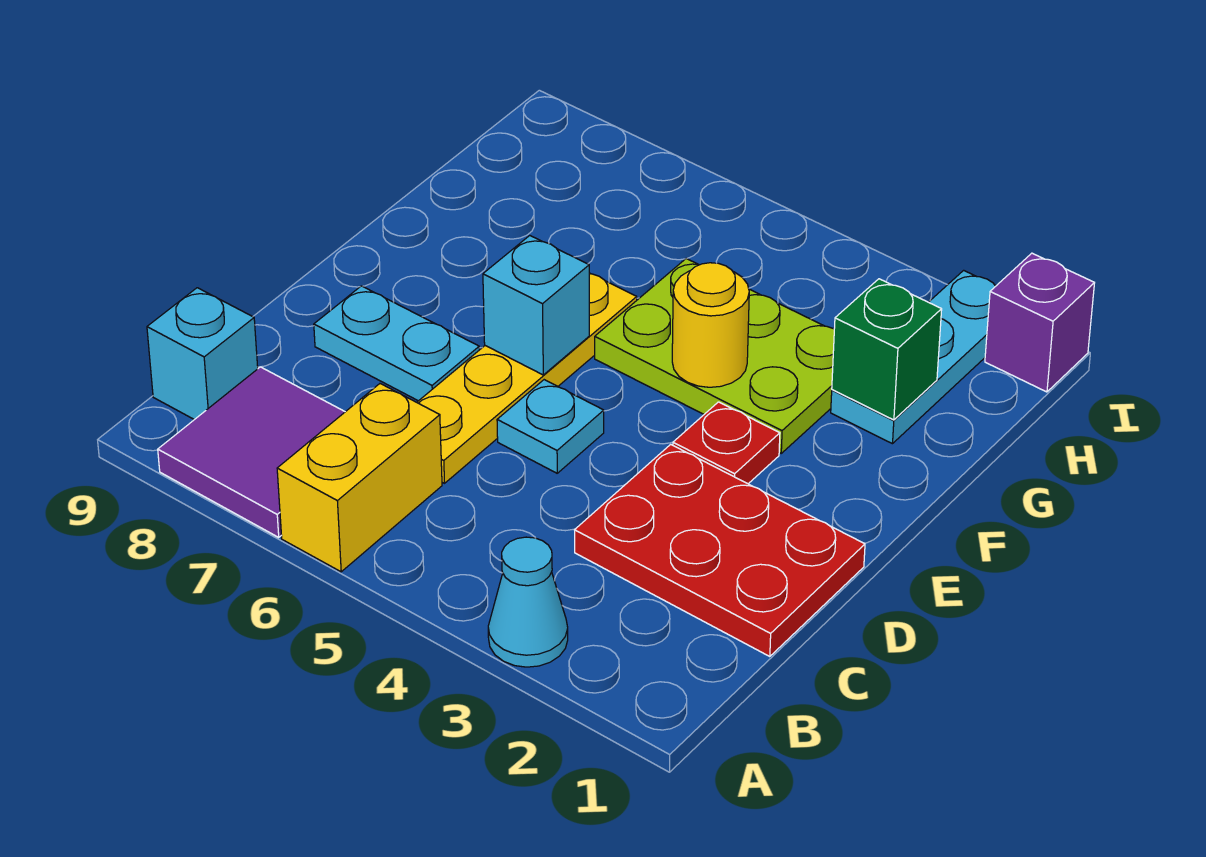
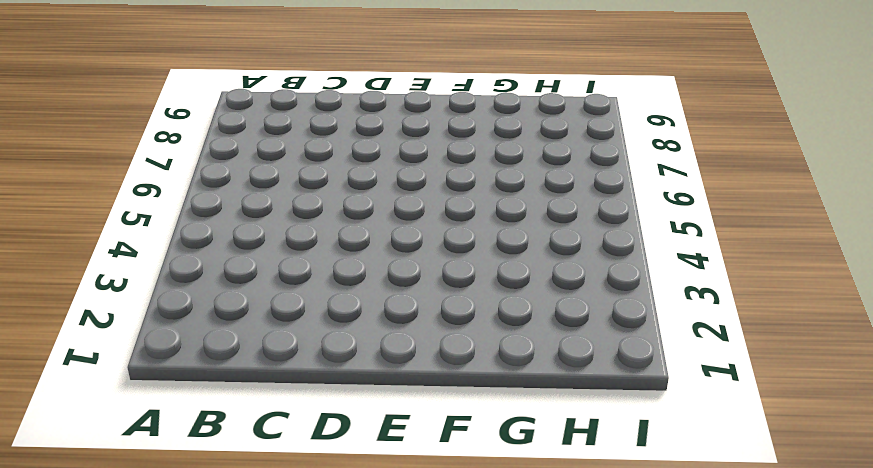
none -> cyan 1x1 cone [488,537,568,667]
none -> yellow 1x2 brick [277,384,442,572]
none -> purple 2x2 tile [158,367,345,537]

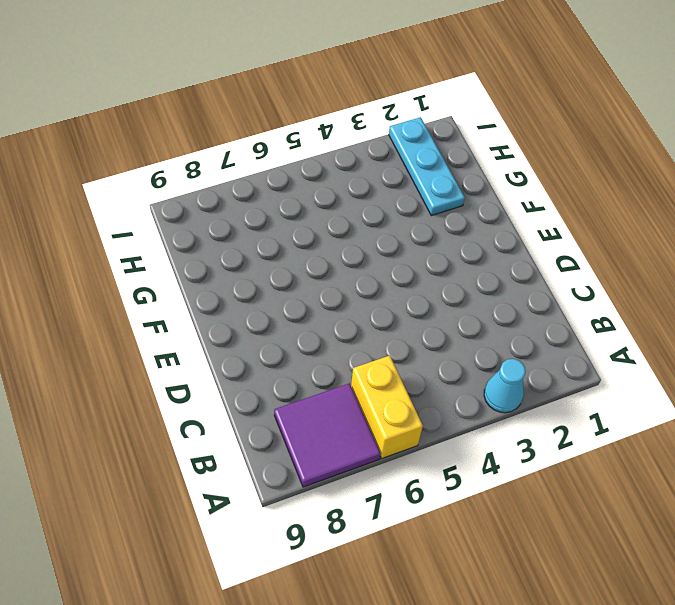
none -> cyan 1x1 brick [147,288,258,420]
none -> red 2x3 plate [575,444,865,657]
none -> yellow 1x4 plate [417,273,637,483]

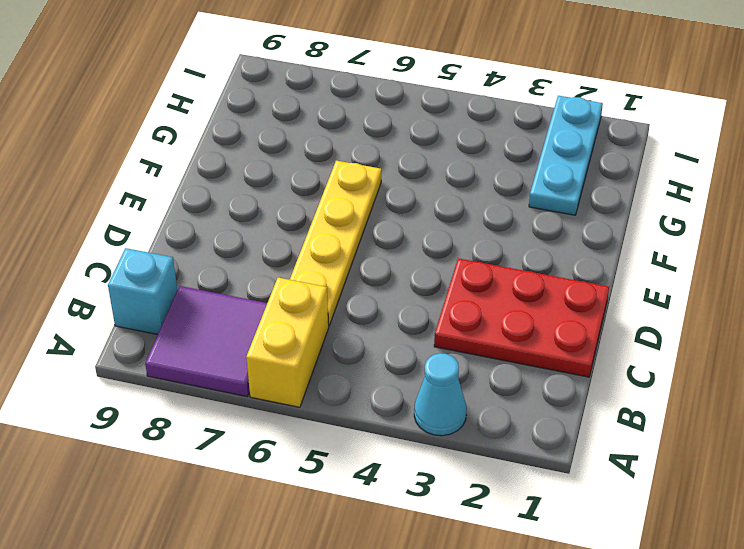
none -> cyan 1x1 plate [497,380,604,473]
none -> cyan 1x2 plate [314,286,479,401]
none -> red 1x1 plate [673,402,780,484]

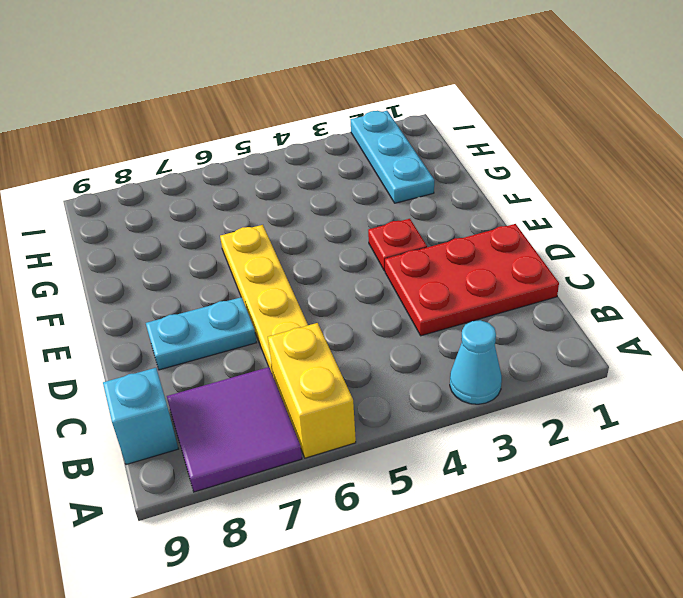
none -> cyan 1x1 plate [497,380,604,473]
none -> lime 2x3 plate [595,259,834,453]
none -> purple 1x1 brick [985,253,1094,392]

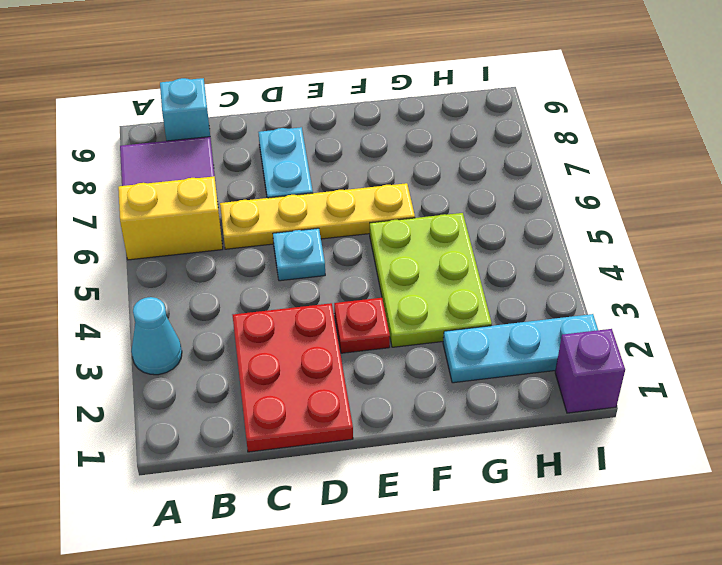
none -> cyan 1x1 brick [483,236,589,375]
none -> yellow 1x1 round brick [672,263,749,387]
none -> green 1x1 brick [832,279,942,420]

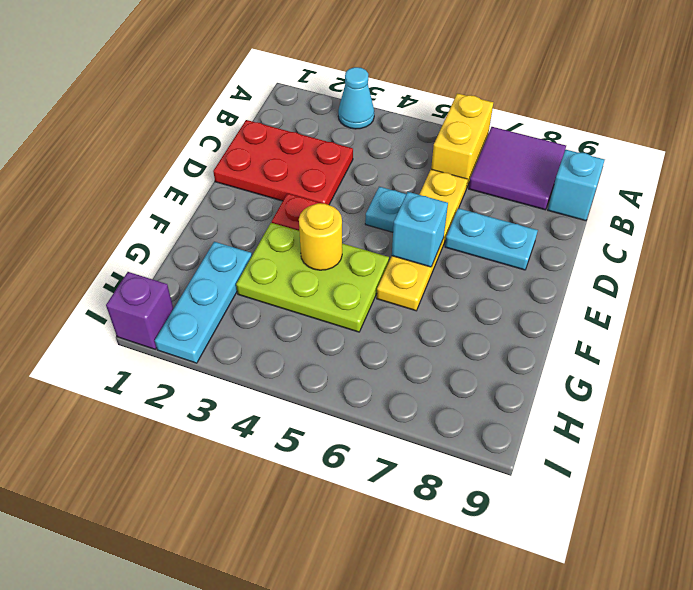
none -> green 1x1 brick [832,279,942,420]

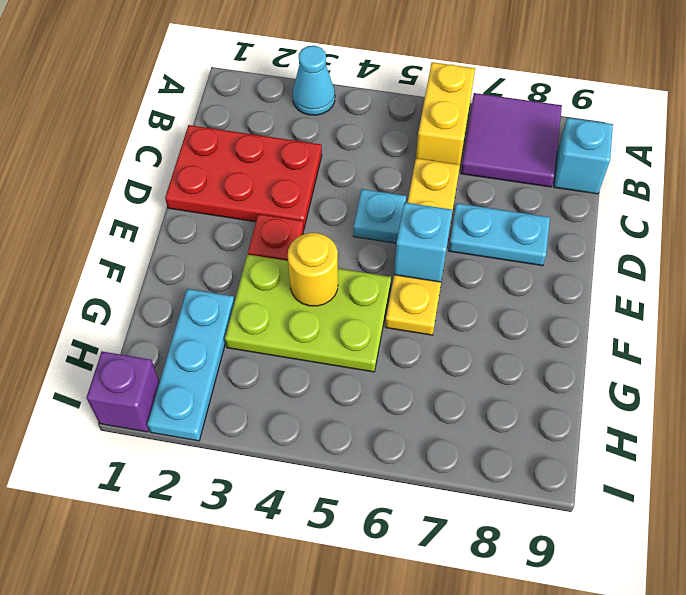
none -> green 1x1 brick [832,279,942,420]

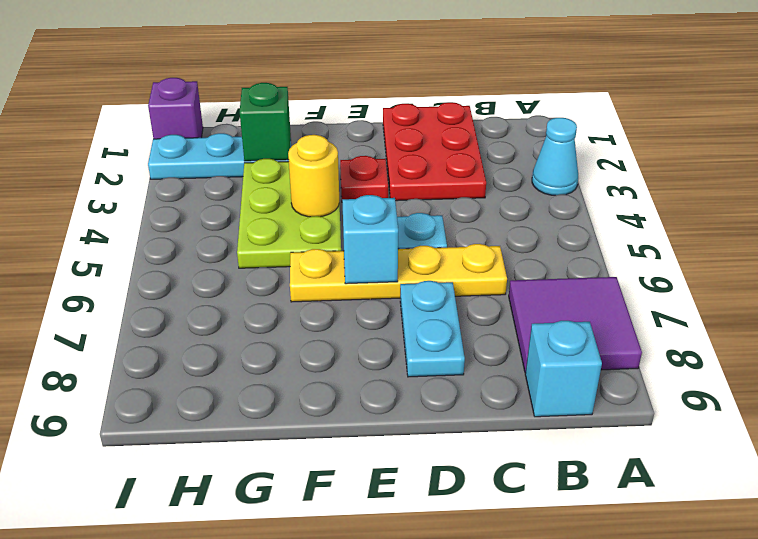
none -> yellow 1x2 brick [277,384,442,572]

